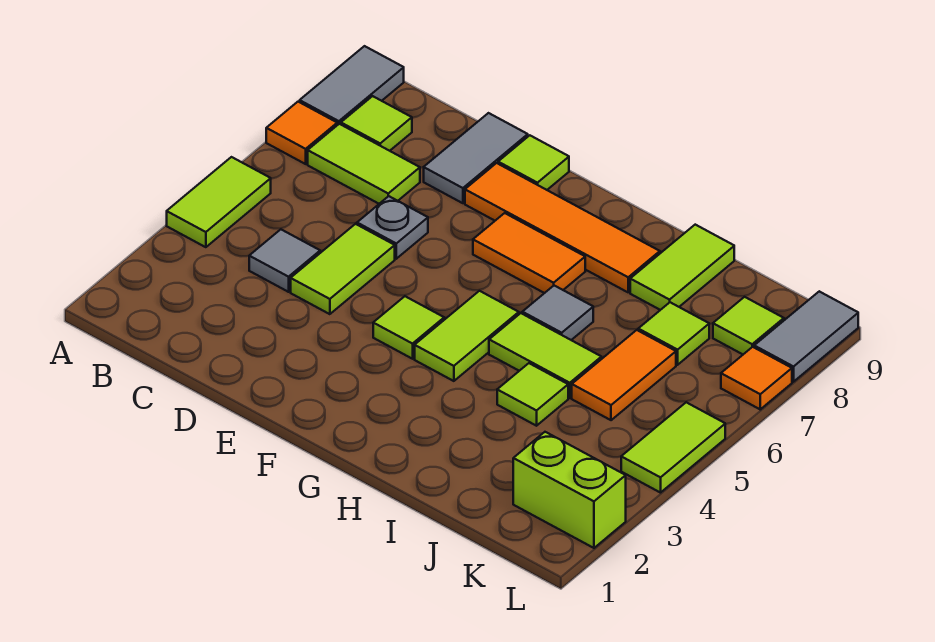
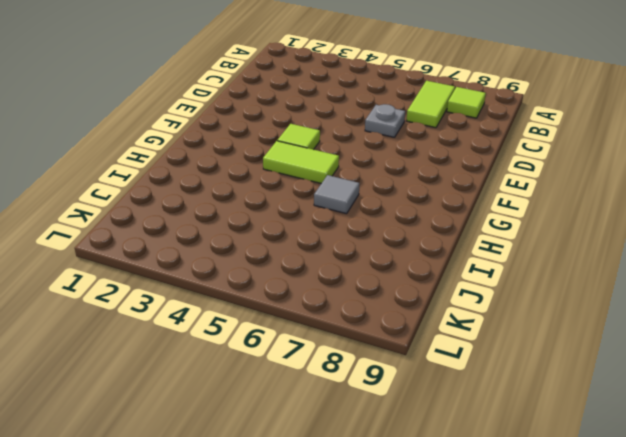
none -> lime 1x2 tile [167,157,271,247]
none -> orange 1x1 tile [266,102,337,164]
none -> grey 1x2 tile [300,46,404,125]

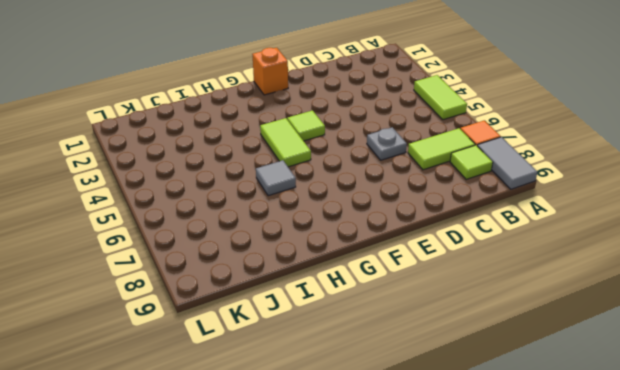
orange 1x1 brick [252,48,288,95] -> none
none -> grey 1x1 tile [249,229,320,292]
none -> lime 1x2 tile [291,224,395,314]
none -> grey 1x2 tile [424,113,528,203]

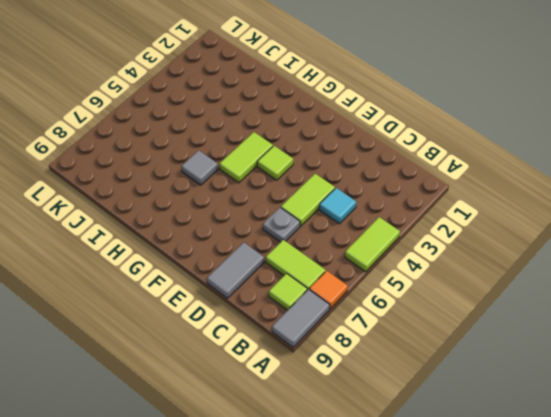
cyan 1x1 tile [319,188,356,224] -> grey 1x1 tile [249,229,320,292]
none -> orange 1x4 tile [465,163,660,292]
none -> lime 1x1 tile [498,135,569,190]
none -> orange 1x2 tile [473,213,585,293]

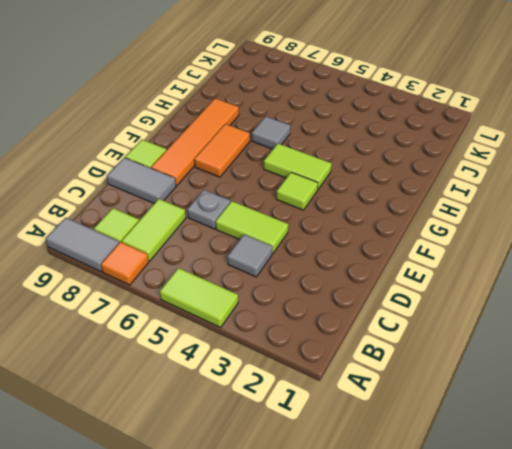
none -> lime 1x2 tile [489,313,601,398]
none -> lime 1x1 tile [497,363,568,426]
none -> lime 1x2 tile [630,225,734,310]

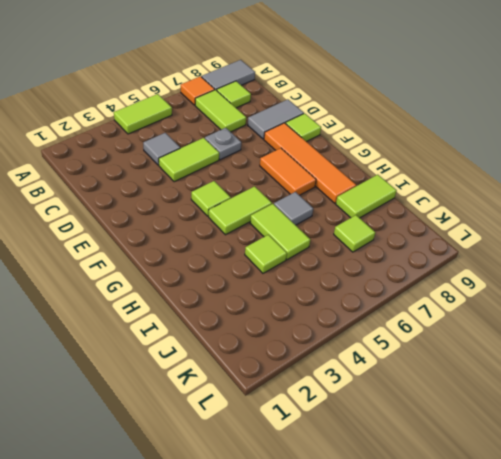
none -> orange 1x2 tile [572,330,676,420]
none -> lime 1x2 brick [513,432,626,548]
none -> lime 1x1 tile [713,297,784,354]

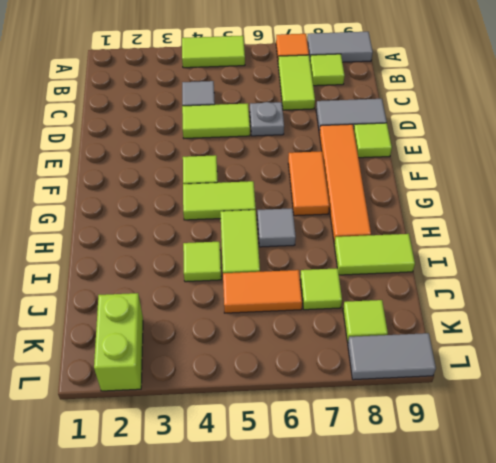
none -> lime 1x2 tile [621,402,725,493]
none -> orange 1x1 tile [721,347,792,409]

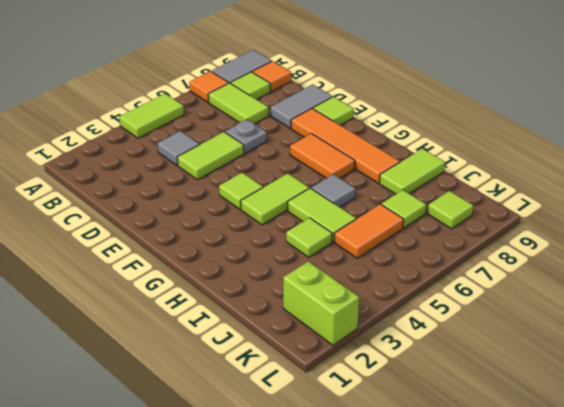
orange 1x1 tile [252,61,291,92] -> orange 1x1 tile moved to [721,347,792,409]
none -> lime 1x2 tile [621,402,725,493]
none -> grey 1x2 tile [754,291,858,382]

